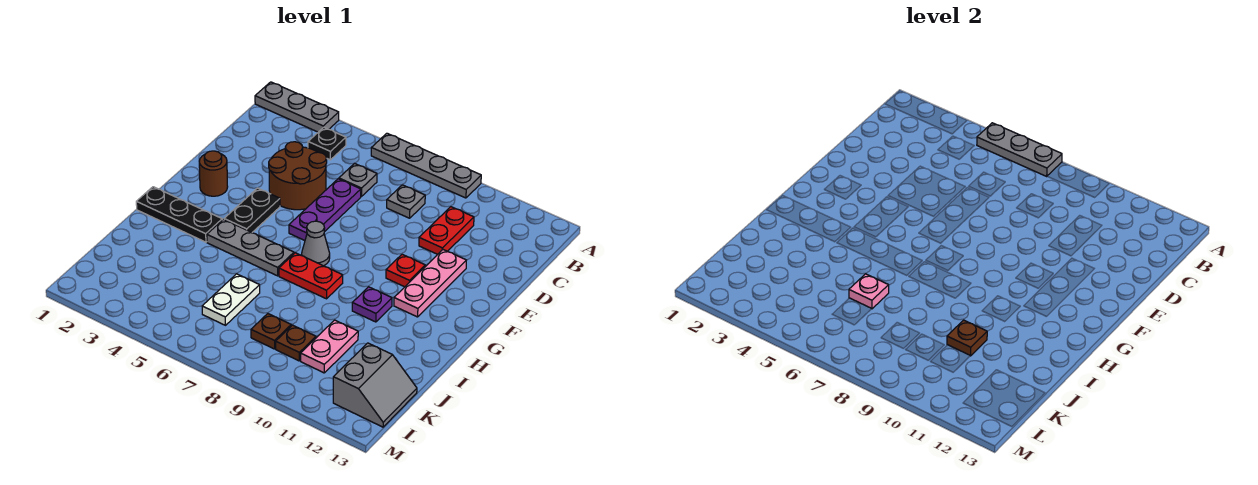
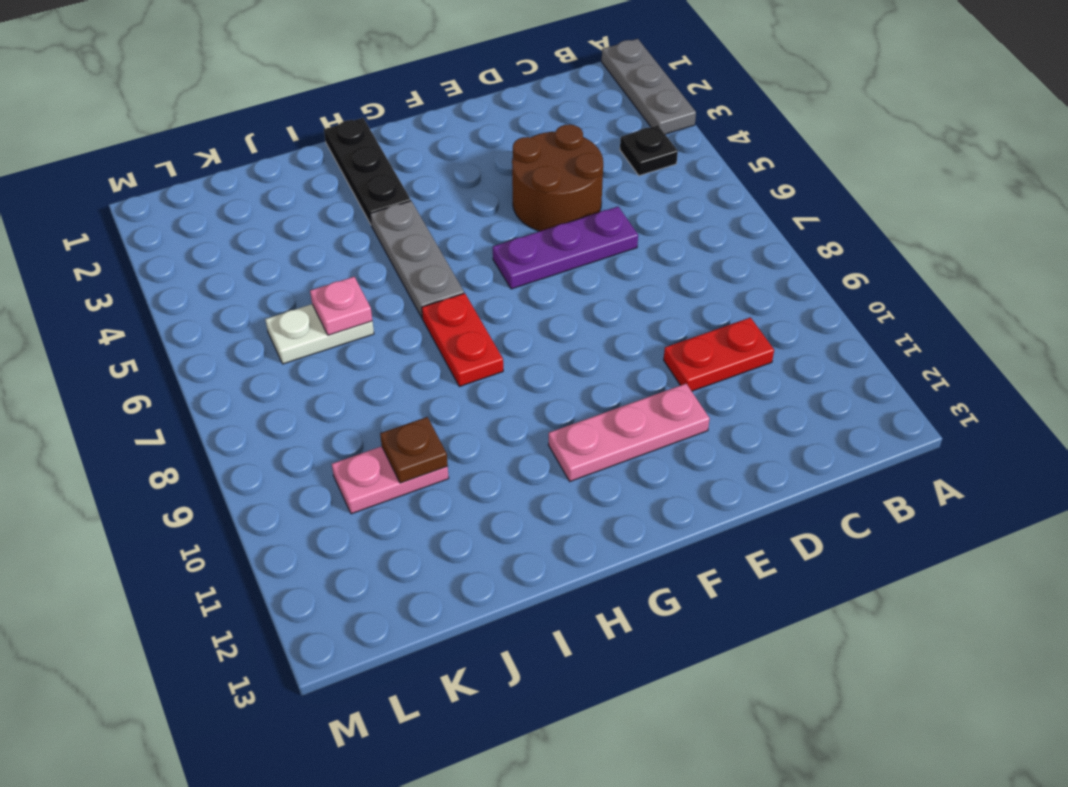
none -> grey 1x4 plate [371,133,481,198]
none -> grey 1x1 plate [339,163,377,197]
none -> grey 1x1 plate [387,185,425,218]

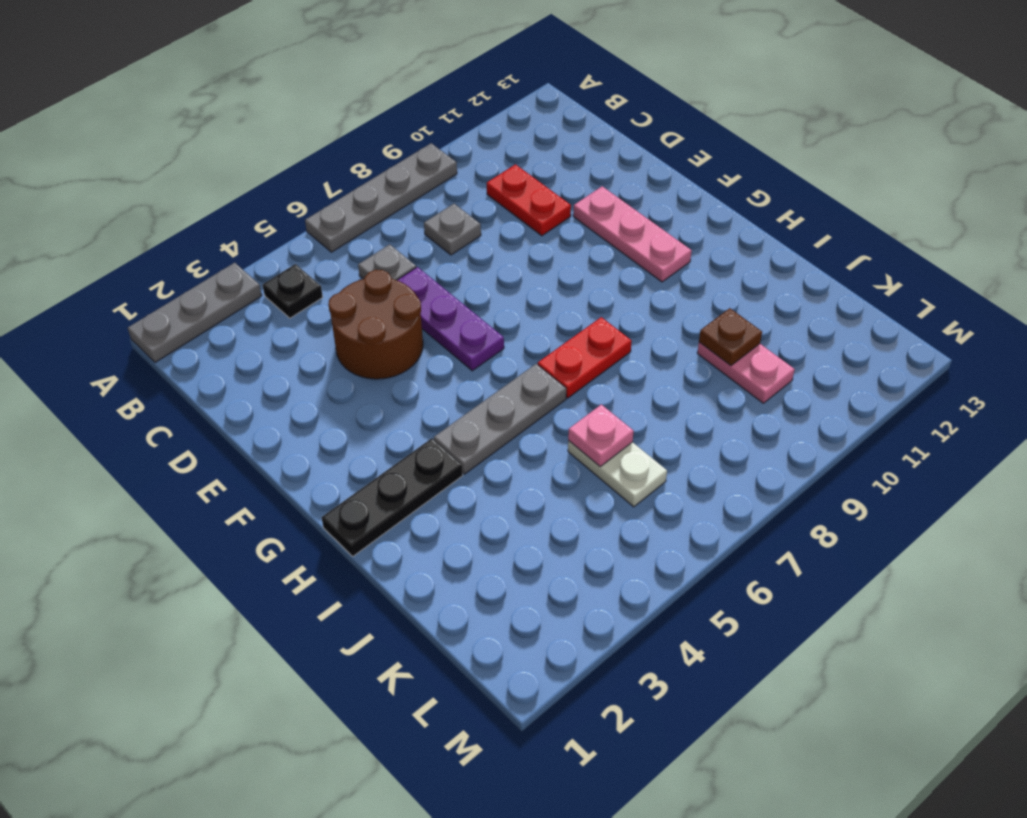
none -> brown 1x1 round brick [199,151,228,196]
none -> black 1x2 plate [224,188,280,232]
none -> red 1x1 plate [386,254,425,287]

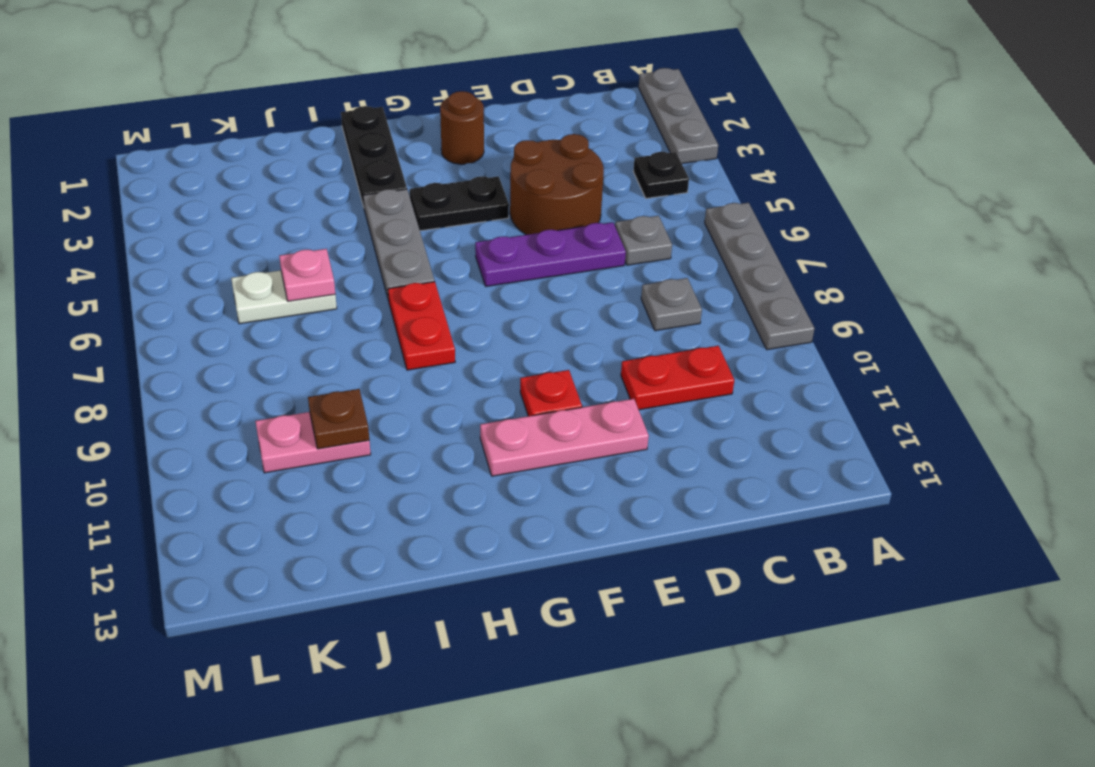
none -> grey 1x1 cone [302,221,330,266]
none -> purple 1x1 plate [352,287,392,322]
none -> brown 1x1 plate [251,314,291,349]

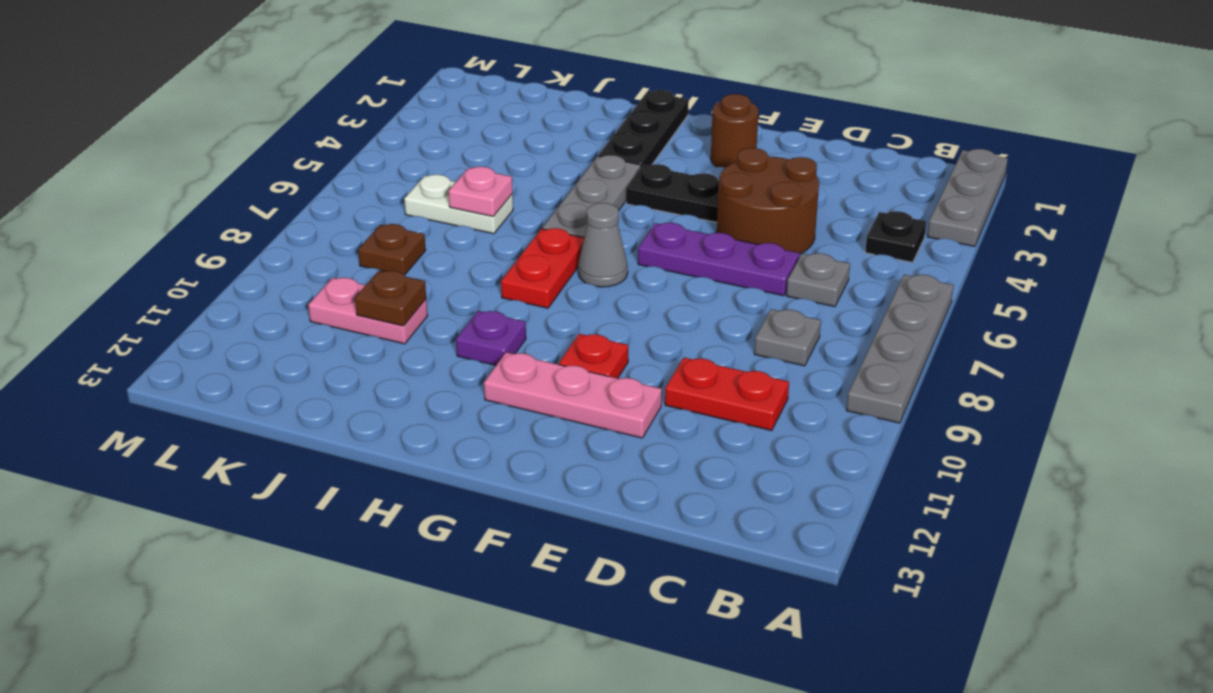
none -> brown 1x1 plate [276,325,316,361]
none -> grey 2x2 slope [333,343,417,427]
none -> grey 1x3 plate [977,123,1062,176]

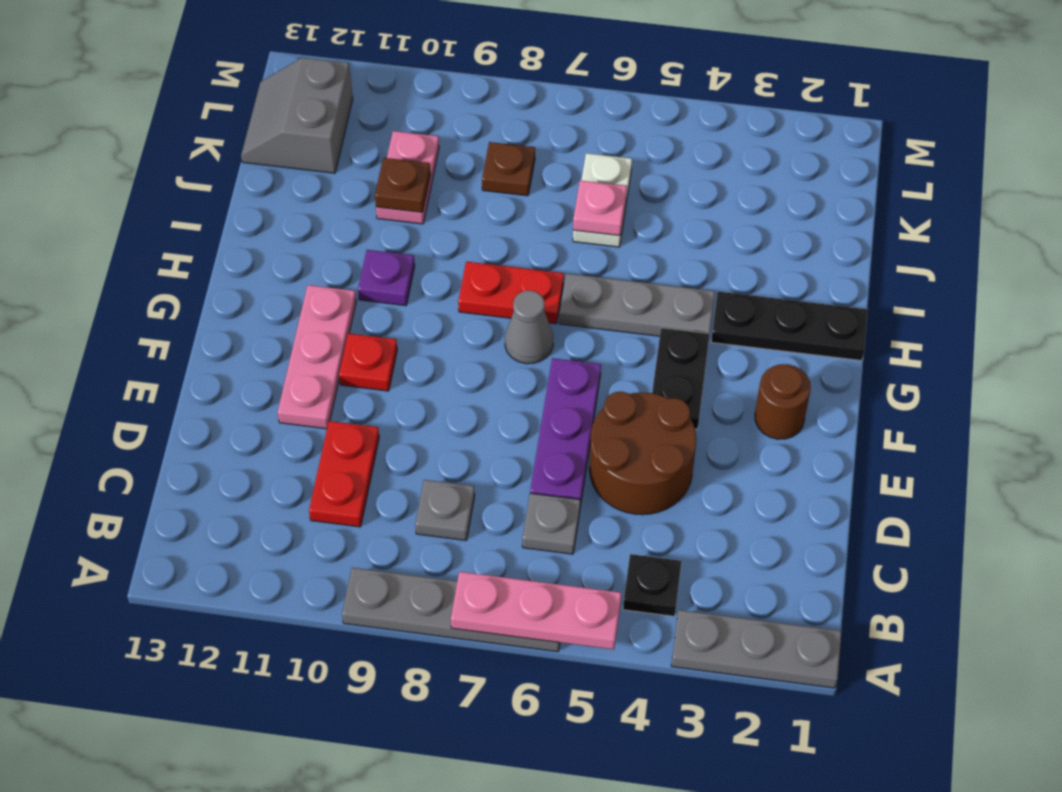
pink 1x3 plate [451,572,621,649] -> grey 1x3 plate [977,123,1062,176]
none -> brown 1x1 plate [276,325,316,361]

